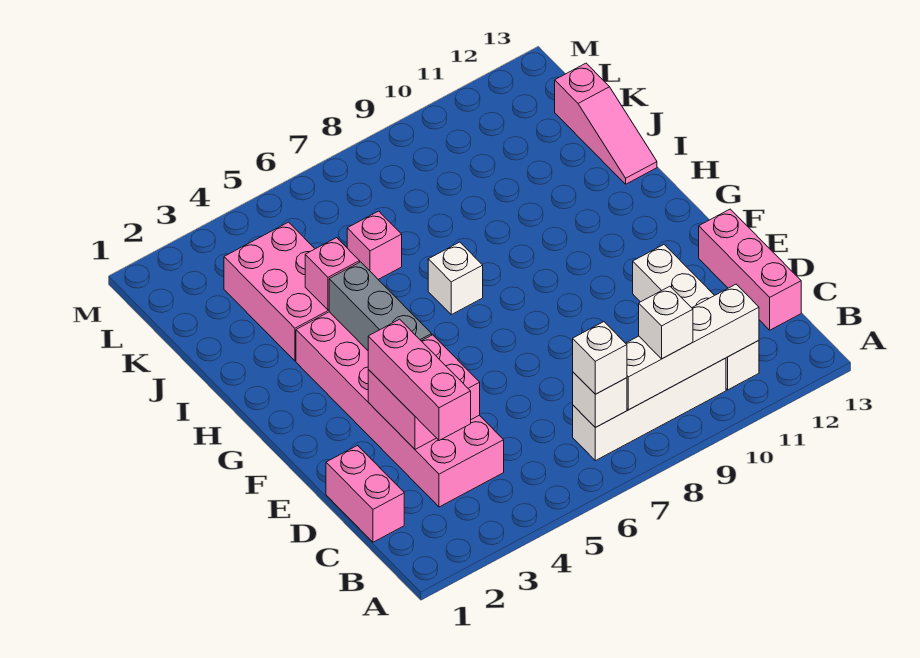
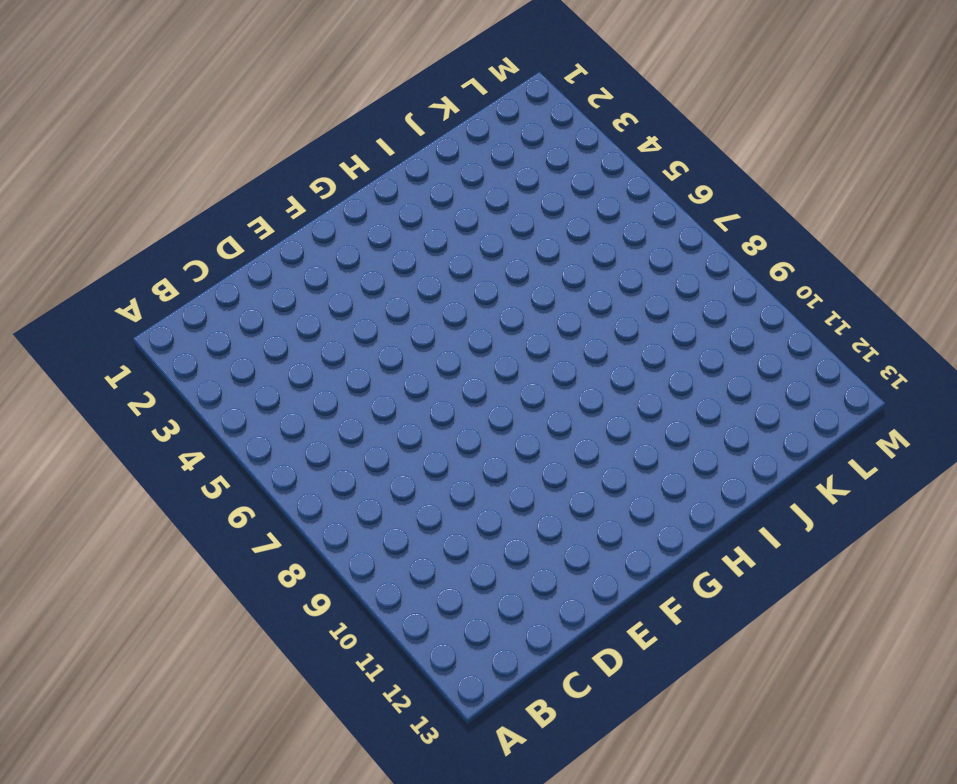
none -> white 1x4 brick [573,358,726,461]
none -> white 1x4 brick [633,245,759,390]
none -> pink 1x2 brick [326,446,404,542]

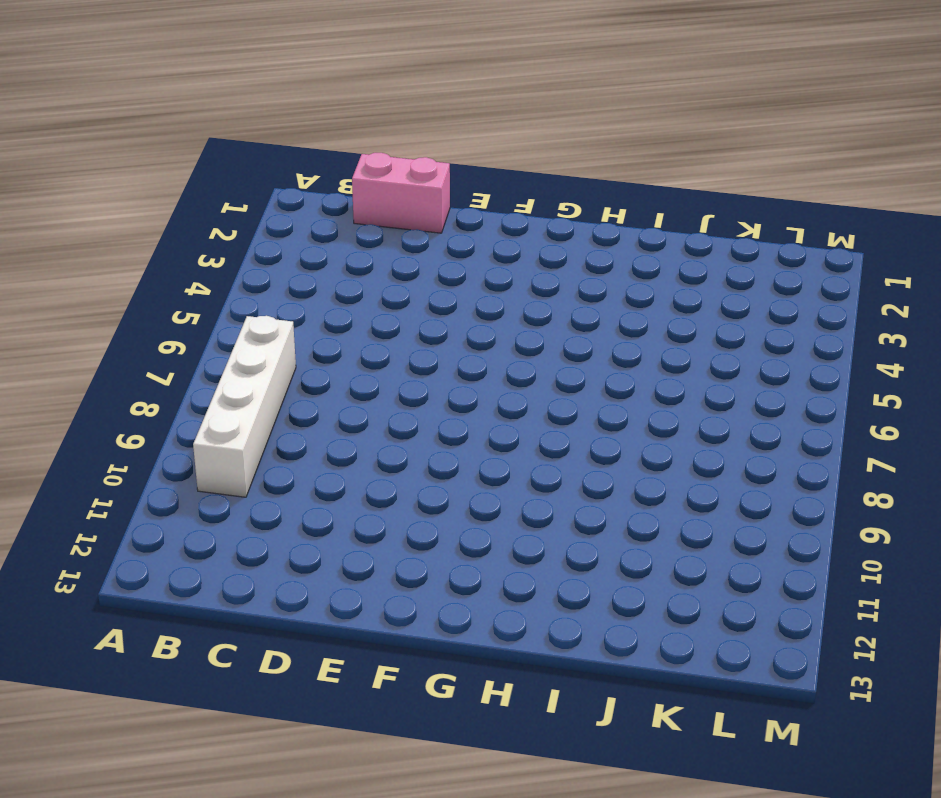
none -> white 1x4 brick [633,245,759,390]
none -> pink 2x6 brick [296,312,504,507]
none -> pink 1x3 brick [699,209,801,330]

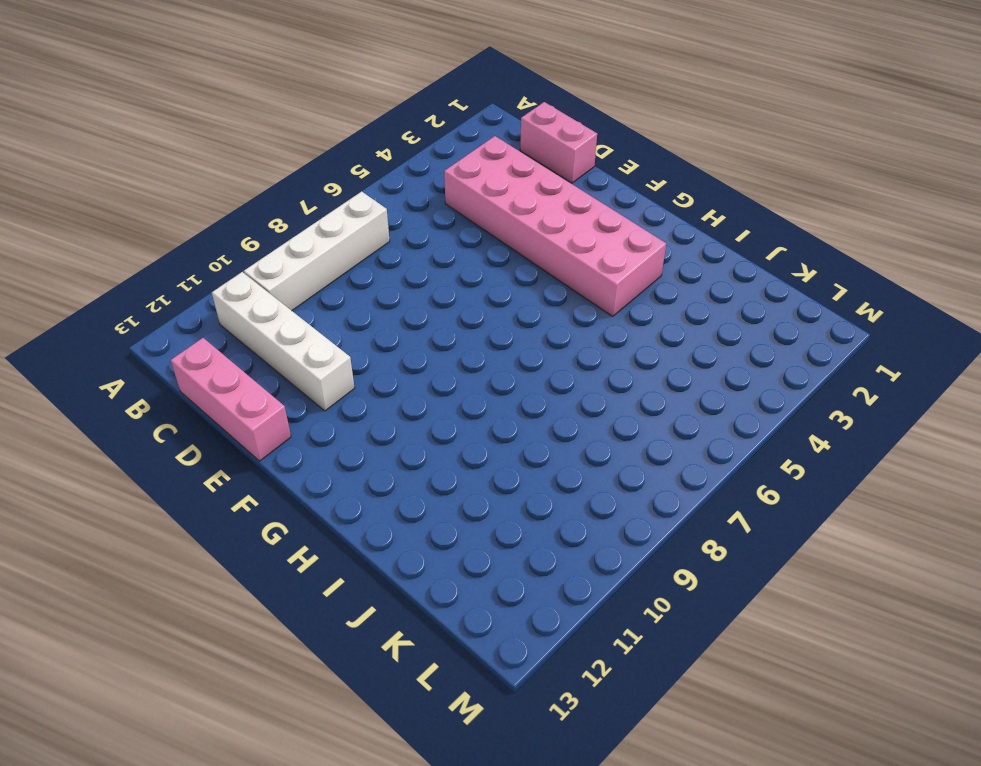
none -> white 1x1 brick [428,242,483,315]
none -> pink 2x3 brick [224,222,329,361]
none -> pink 1x3 slope [555,63,657,184]

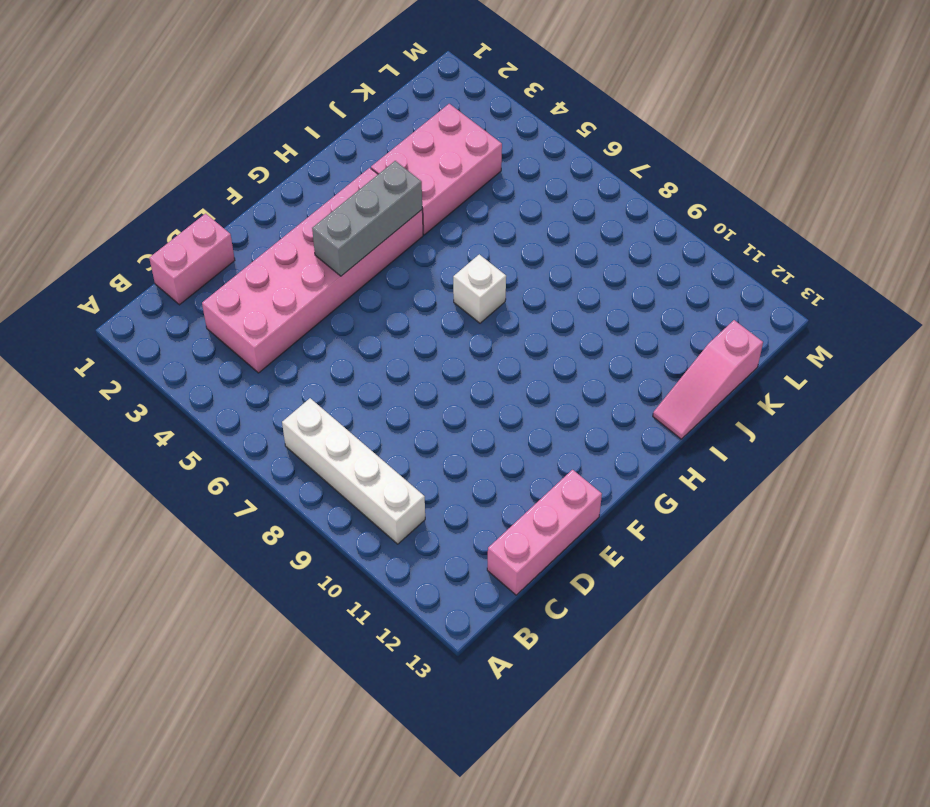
none -> white 1x4 brick [633,245,759,390]
none -> pink 1x1 brick [347,211,402,279]
none -> white 1x1 brick [573,372,627,428]

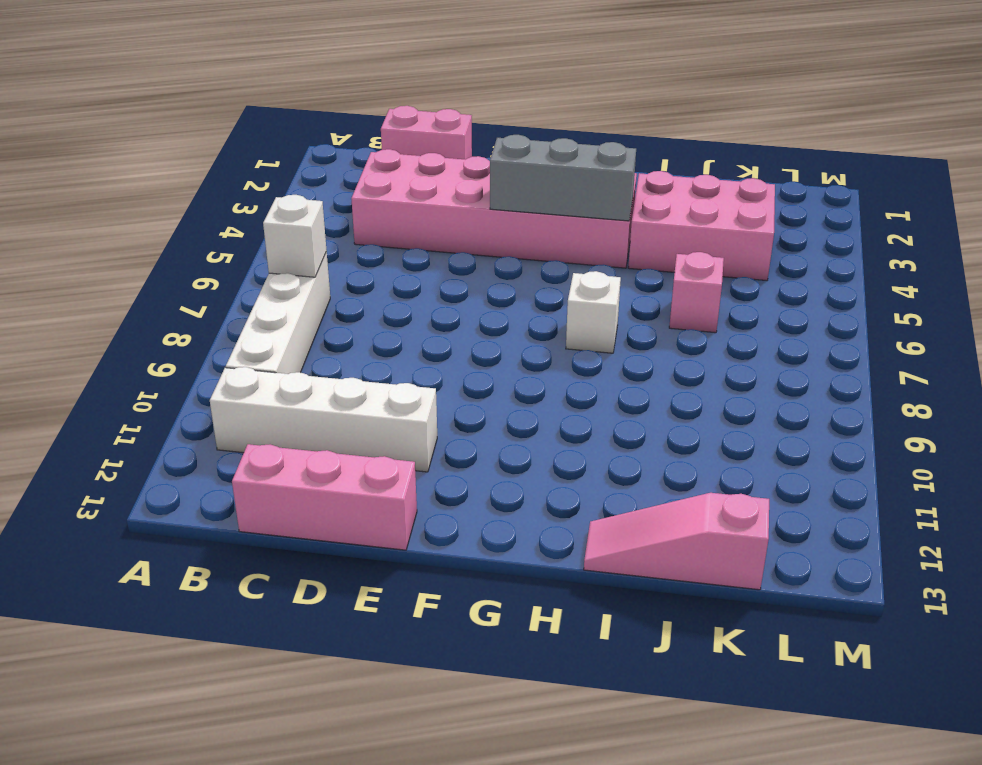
none -> white 1x4 brick [626,284,759,410]
none -> pink 2x2 brick [368,335,480,449]
none -> pink 1x1 brick [305,238,360,310]

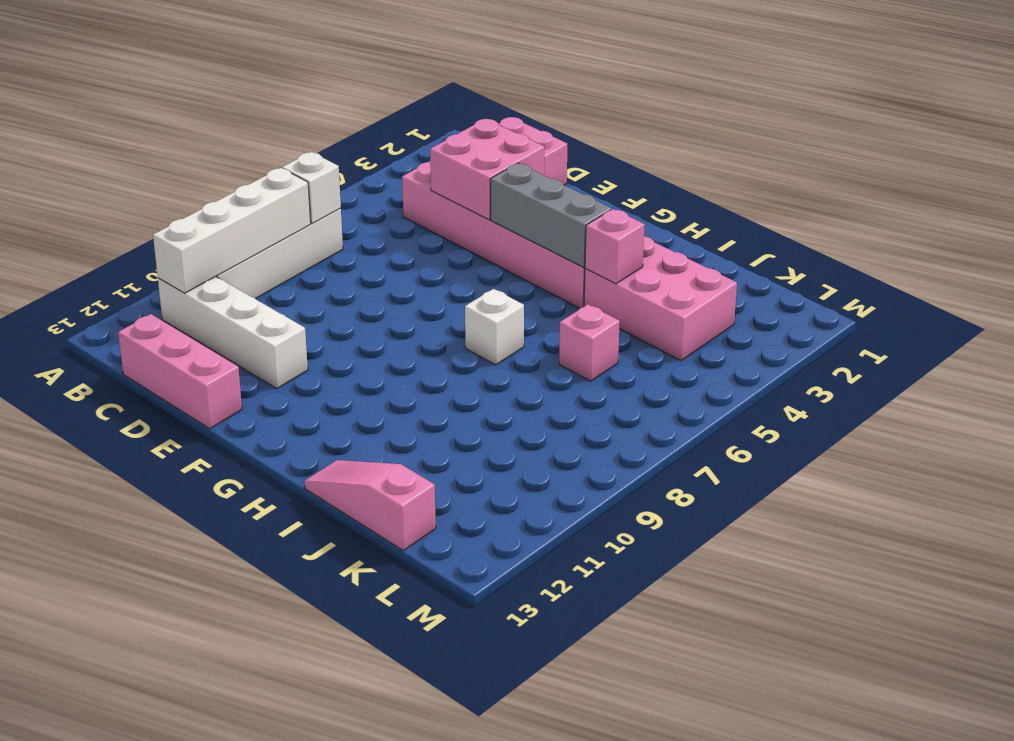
none -> white 1x1 brick [573,322,627,394]
none -> white 1x1 brick [639,286,693,359]
none -> pink 1x3 brick [368,319,471,441]

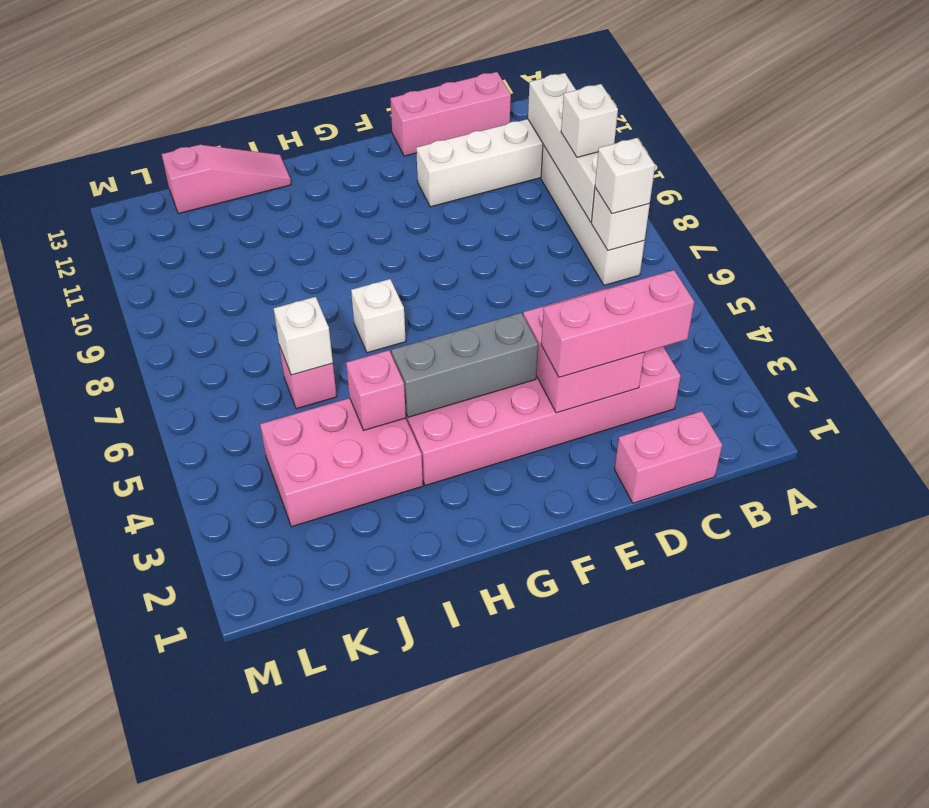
white 1x1 brick [274,297,333,375] -> none

